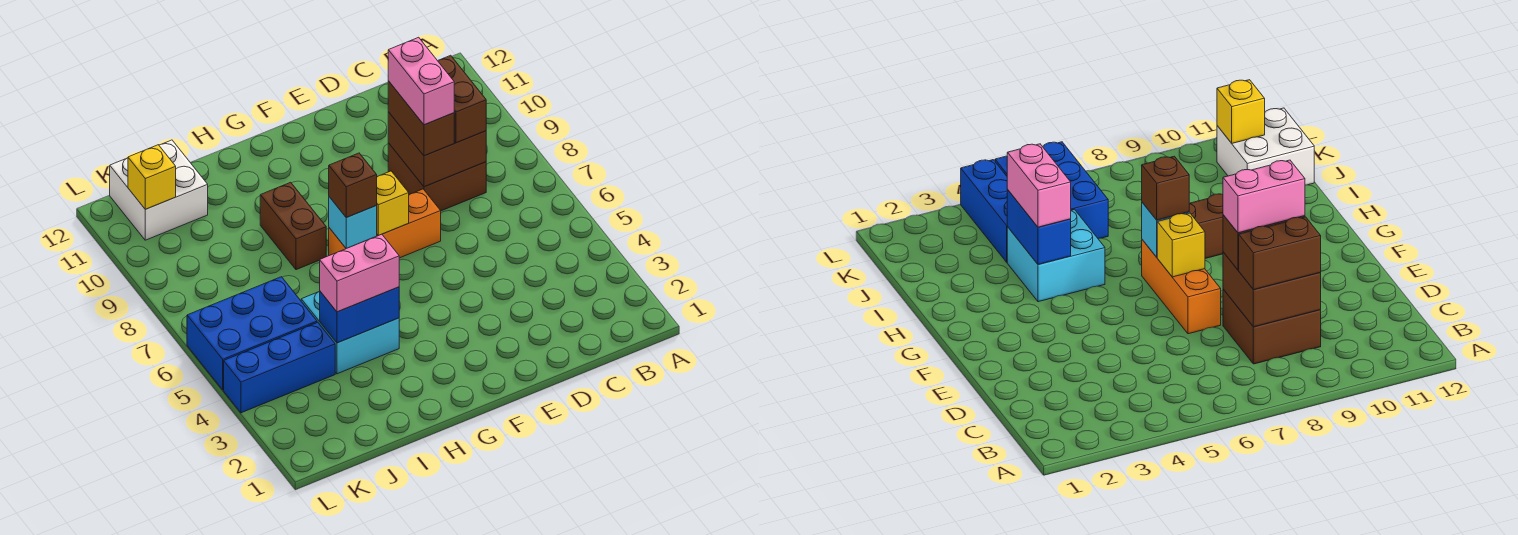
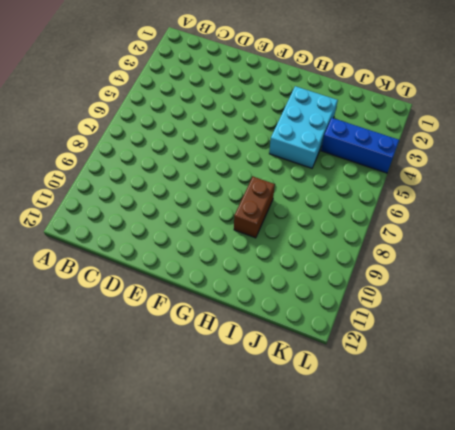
cyan 2x3 brick [269,86,338,168] -> cyan 2x2 brick [301,291,399,374]
none -> brown 2x2 brick [388,143,486,211]
none -> orange 1x3 brick [329,189,441,258]
none -> blue 2x3 brick [187,277,317,390]

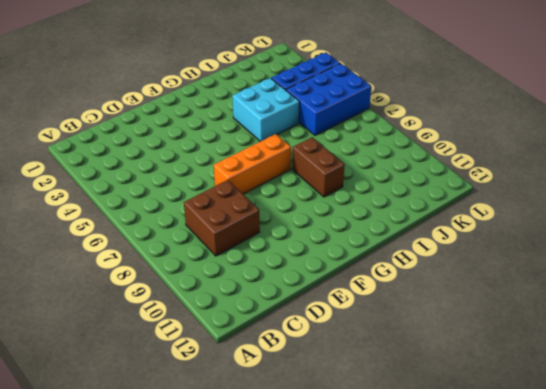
none -> white 2x2 brick [110,140,208,240]
none -> brown 2x2 brick [388,112,486,187]
none -> yellow 1x1 brick [376,171,409,236]

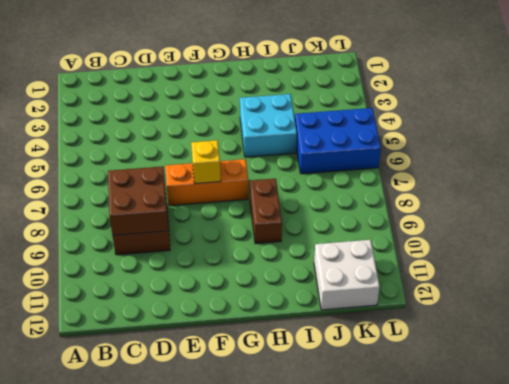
none -> blue 1x3 brick [224,322,335,413]
none -> cyan 1x1 brick [329,197,377,248]
none -> blue 1x2 brick [320,287,399,343]

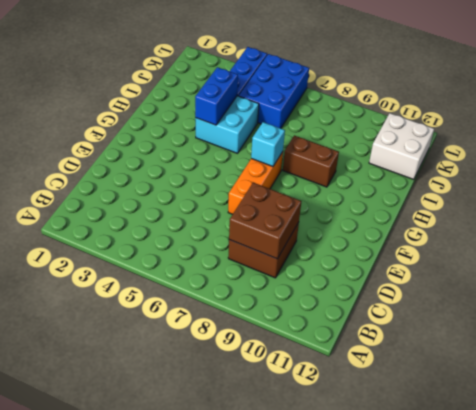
none -> yellow 1x1 brick [376,171,409,236]
none -> yellow 1x1 brick [128,145,176,209]
none -> brown 1x2 brick [438,55,486,143]

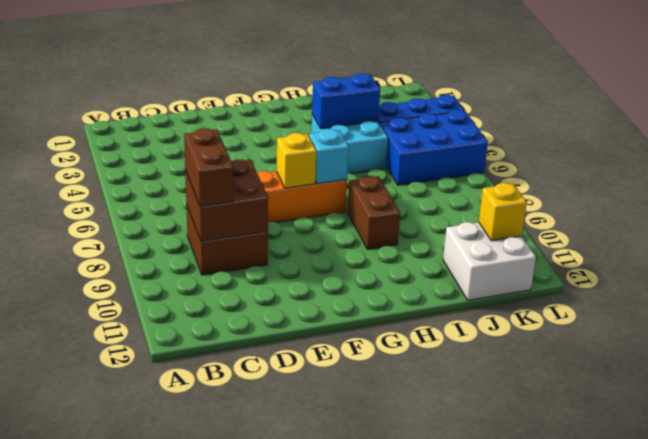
none -> brown 1x2 brick [388,81,454,156]
none -> brown 1x1 brick [329,153,377,217]
none -> pink 1x2 brick [320,234,399,312]

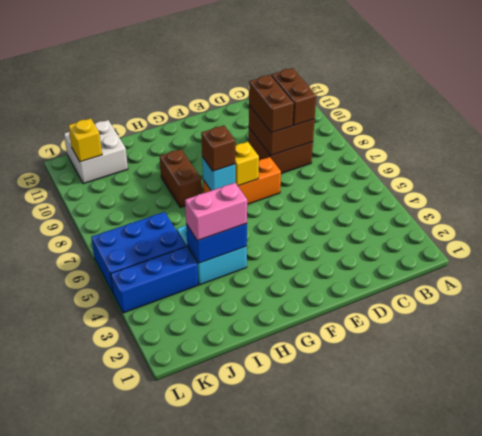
none -> pink 1x2 brick [388,37,454,125]

